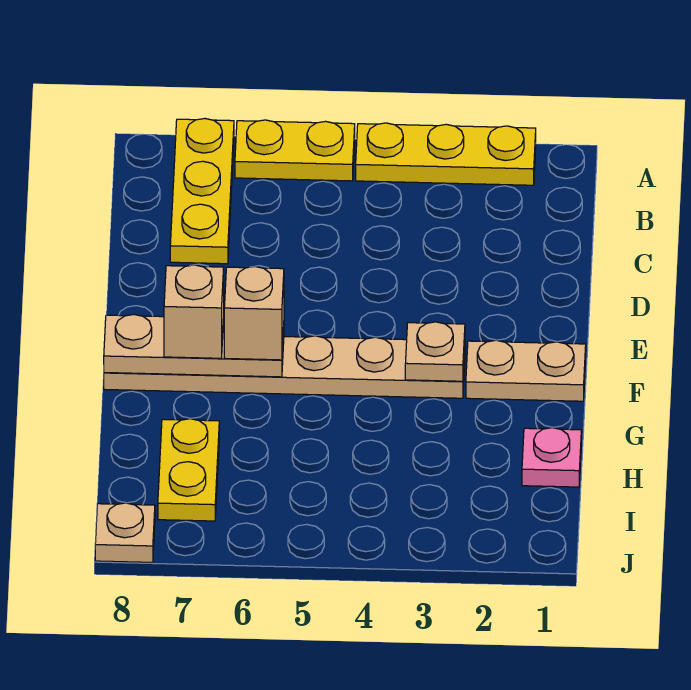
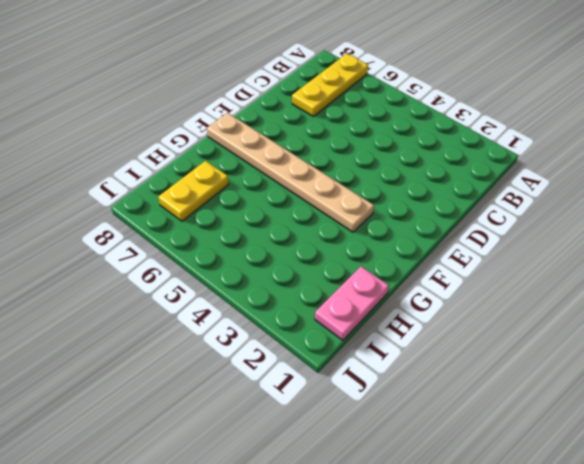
pink 1x2 plate [315,267,389,340] -> pink 1x1 plate [522,428,581,487]
none -> yellow 1x3 plate [356,123,536,185]
none -> yellow 1x2 plate [235,120,355,181]
none -> tan 1x2 plate [466,340,586,401]

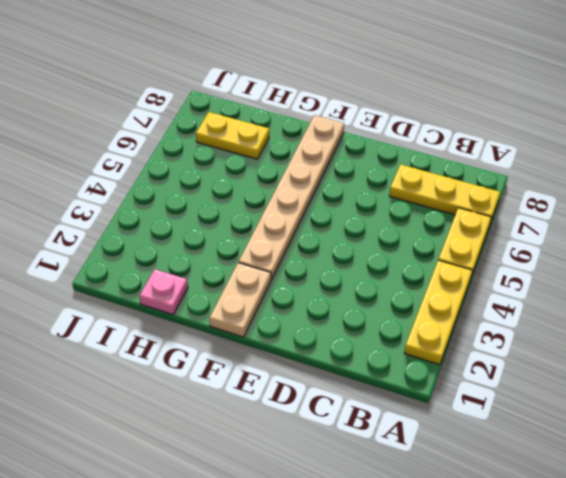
none -> tan 1x1 plate [95,503,155,562]
none -> tan 1x1 plate [405,322,465,381]
none -> tan 1x3 plate [104,315,284,377]

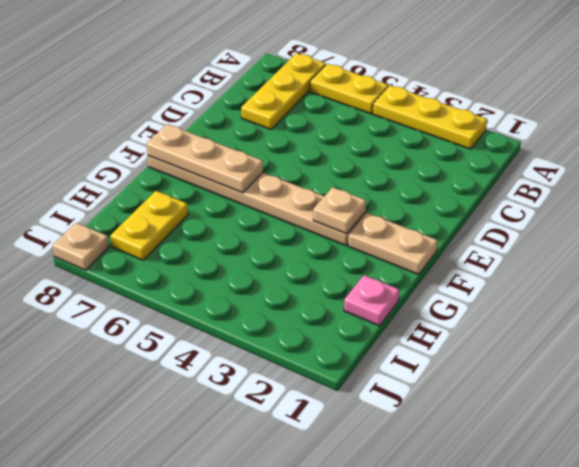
none -> tan 1x1 brick [224,266,284,360]
none -> tan 1x1 brick [164,265,224,358]

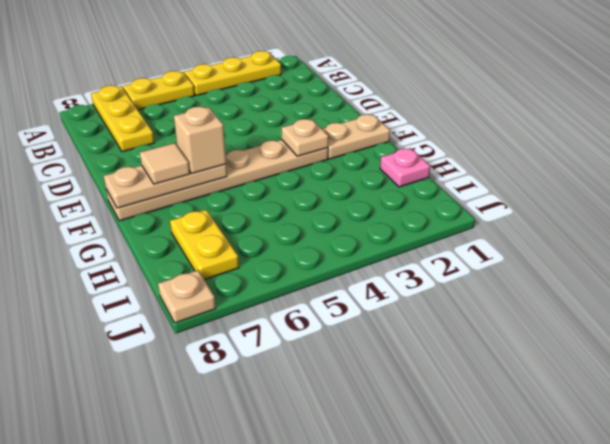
tan 1x1 tile [140,143,190,184] -> tan 1x1 brick [164,265,224,358]

